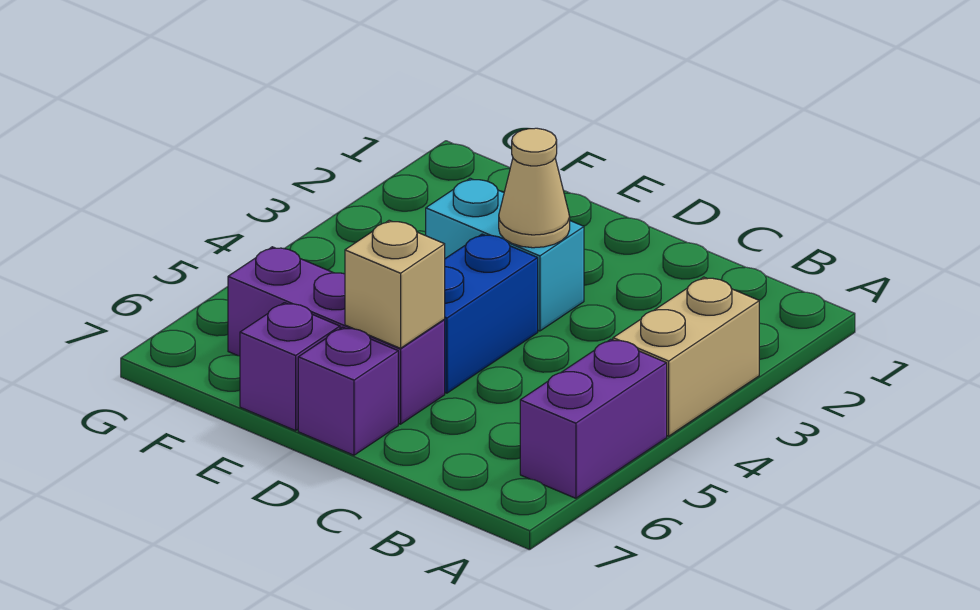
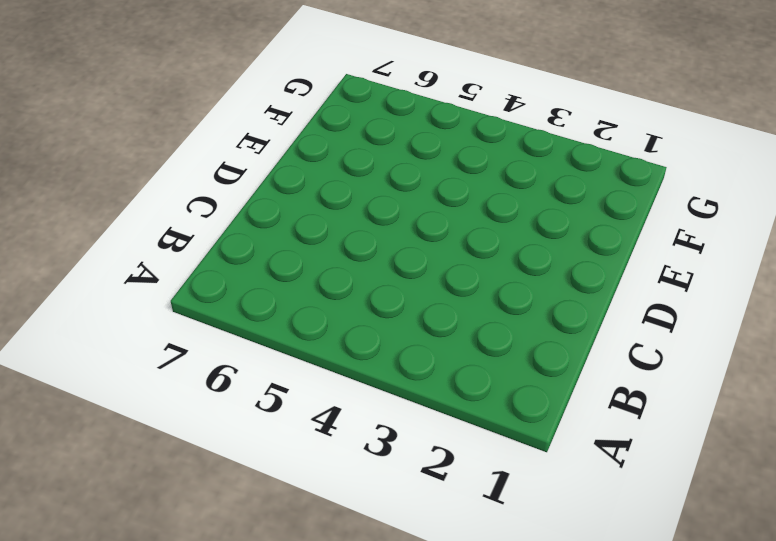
none -> tan 1x2 brick [613,277,759,436]
none -> purple 1x2 brick [520,339,667,498]

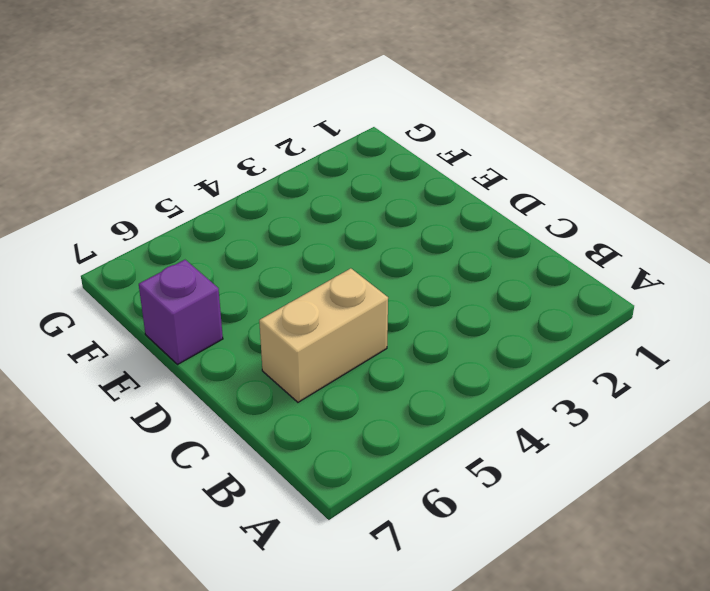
tan 1x2 brick [259,268,388,402] -> tan 1x2 brick moved to [613,277,759,436]
none -> purple 1x2 brick [520,339,667,498]
none -> cyan 1x2 brick [426,178,584,331]

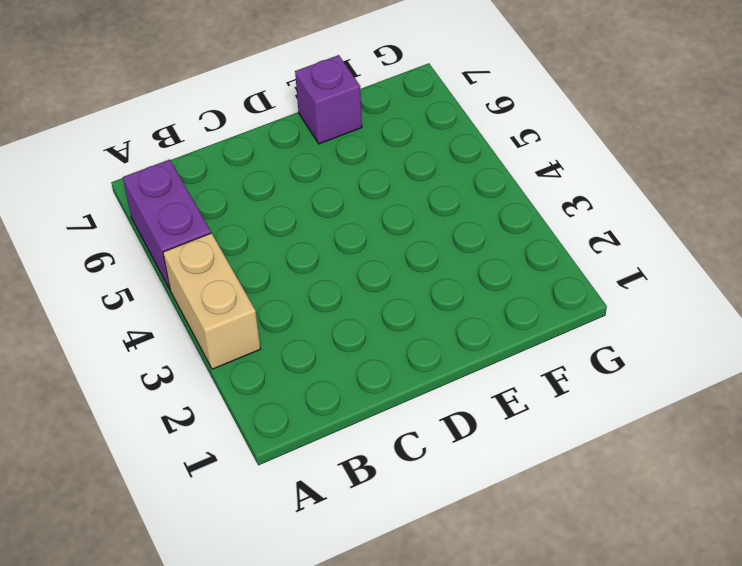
none -> cyan 1x2 brick [426,178,584,331]
none -> blue 1x2 brick [444,234,538,393]

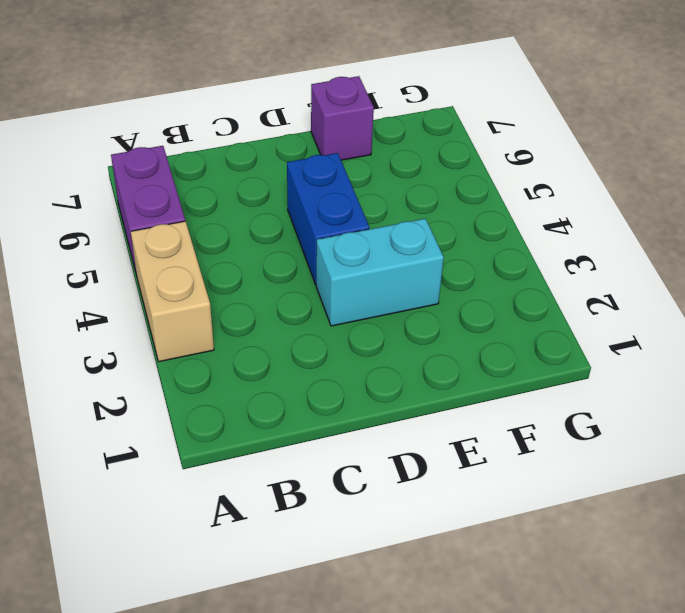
none -> purple 1x3 brick [228,247,445,424]
none -> purple 1x1 brick [298,327,398,455]

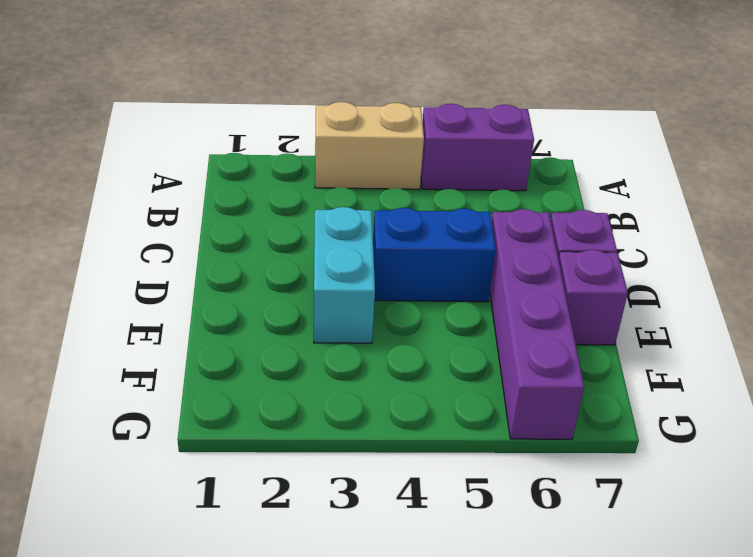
purple 1x4 brick [490,209,584,439] -> purple 1x3 brick [228,247,445,424]
none -> tan 1x1 cone [499,128,570,248]
none -> tan 1x1 brick [345,220,445,348]

